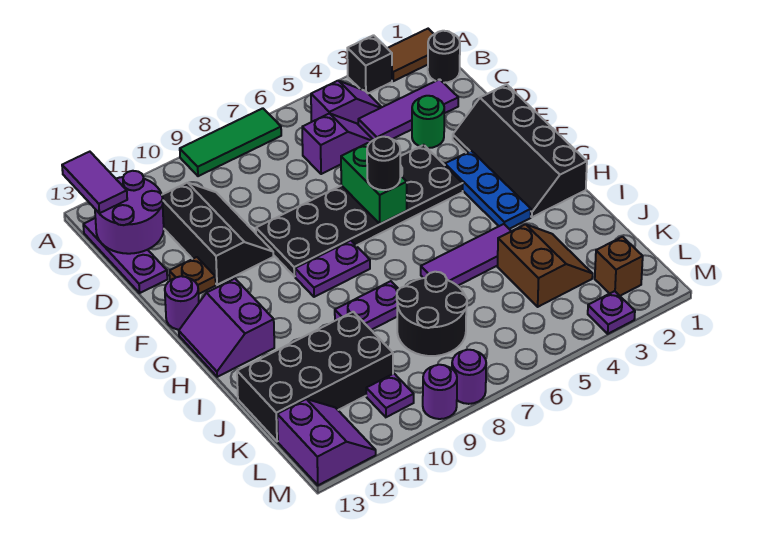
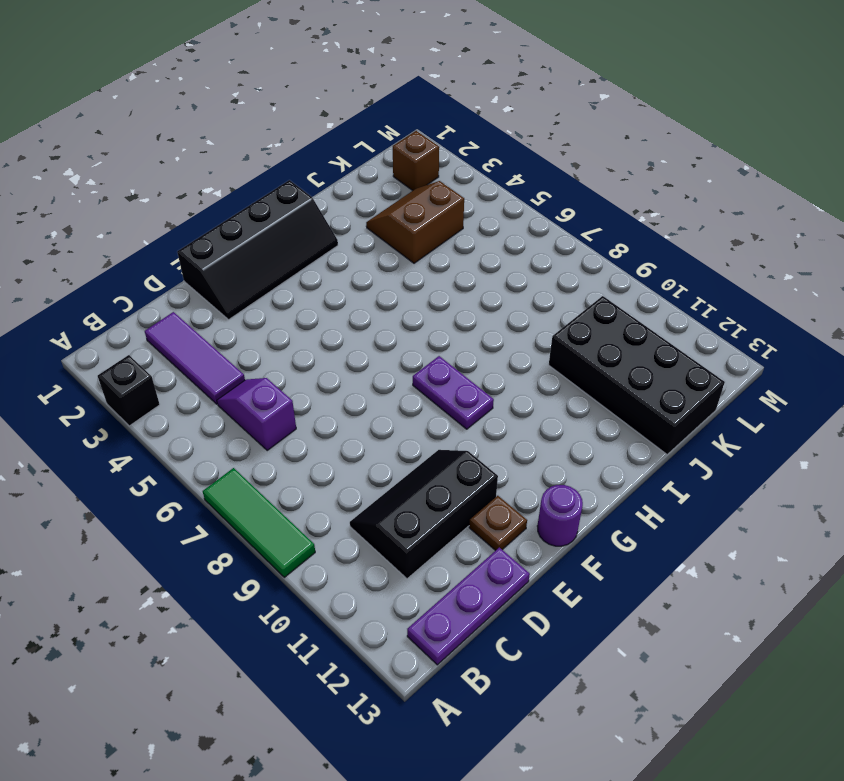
none -> brown 1x2 tile [387,29,434,81]
none -> black 1x1 round brick [428,31,460,83]
none -> purple 1x2 slope [311,81,382,124]
none -> green 1x1 round brick [412,96,444,148]

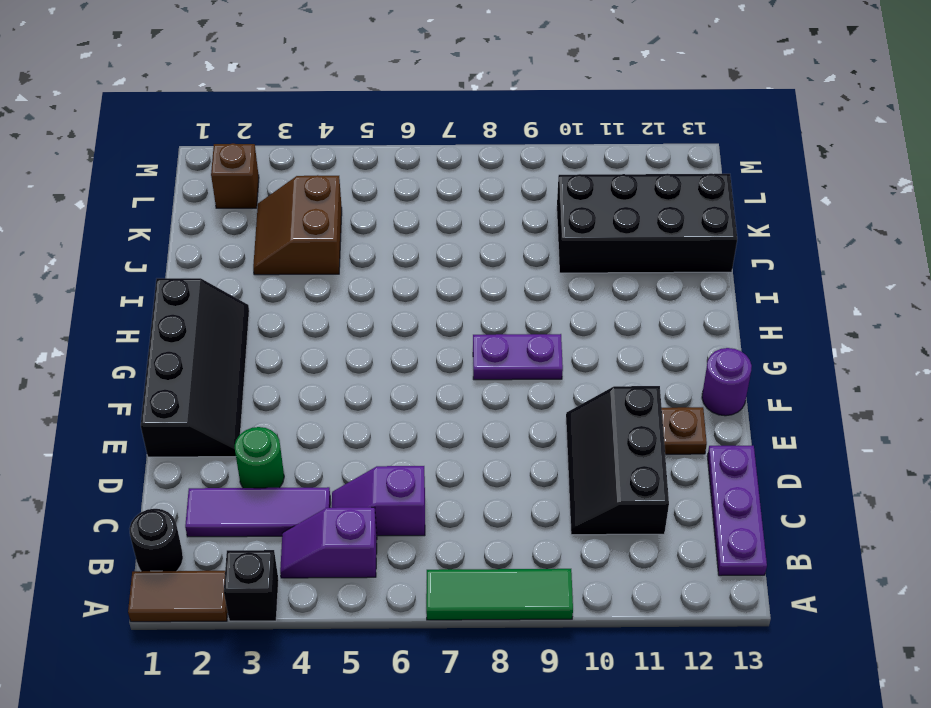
none -> black 2x6 plate [256,145,463,276]
none -> blue 1x3 plate [445,151,531,229]
none -> purple 2x2 slope [179,279,274,377]
none -> purple 1x3 tile [421,224,511,286]

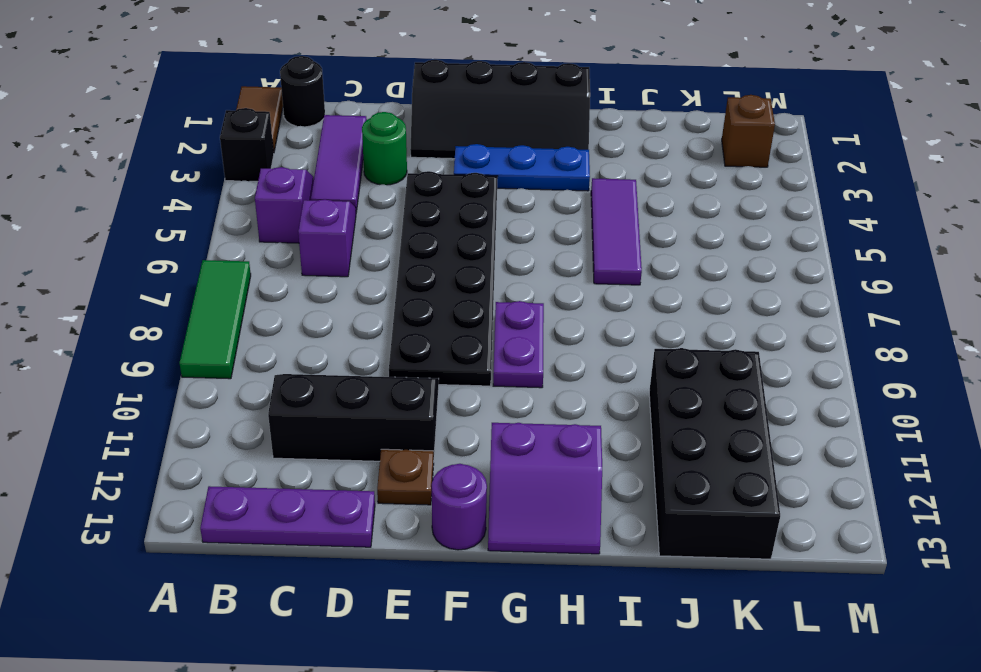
none -> purple 1x2 plate [335,281,399,330]
none -> brown 2x2 slope [497,224,593,307]
none -> black 2x2 round brick [397,272,467,356]
none -> purple 1x1 plate [366,374,414,417]

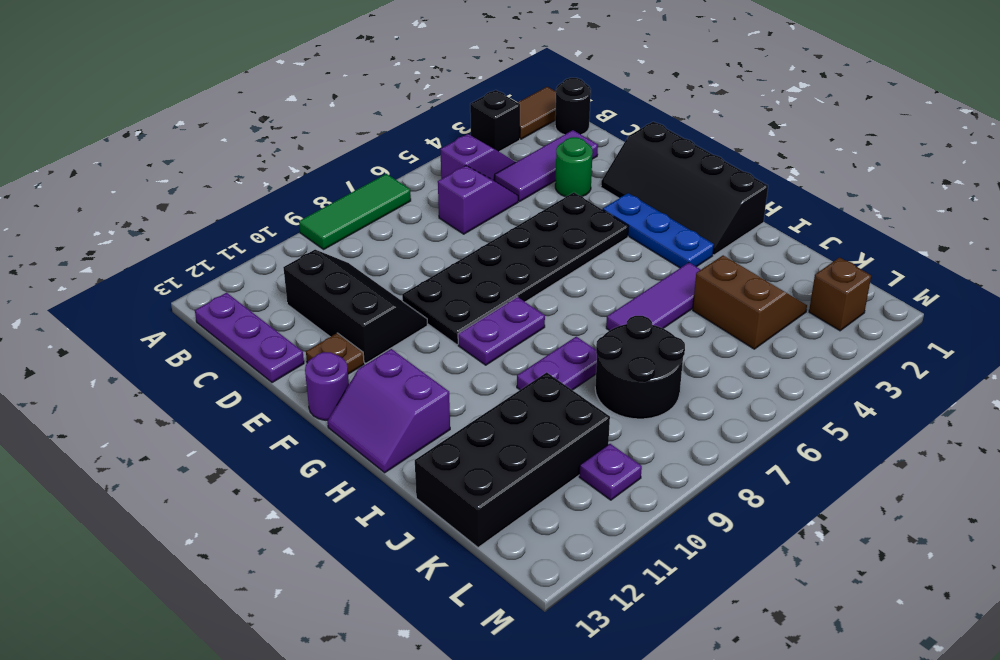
none -> purple 2x2 slope [277,399,376,485]
none -> purple 1x1 plate [588,291,635,334]
none -> purple 1x1 round brick [452,350,486,404]
none -> purple 1x1 round brick [423,365,457,419]

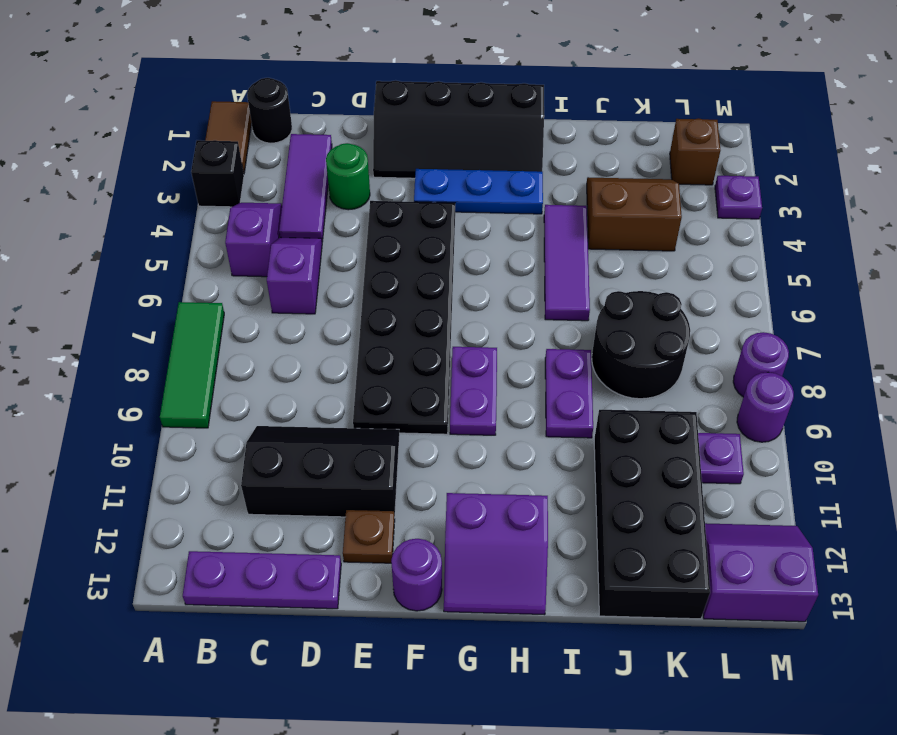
none -> purple 2x2 round brick [95,171,164,254]
none -> green 1x2 brick [341,143,407,224]
none -> purple 1x2 tile [62,152,127,213]
none -> black 1x1 round brick [367,137,400,190]

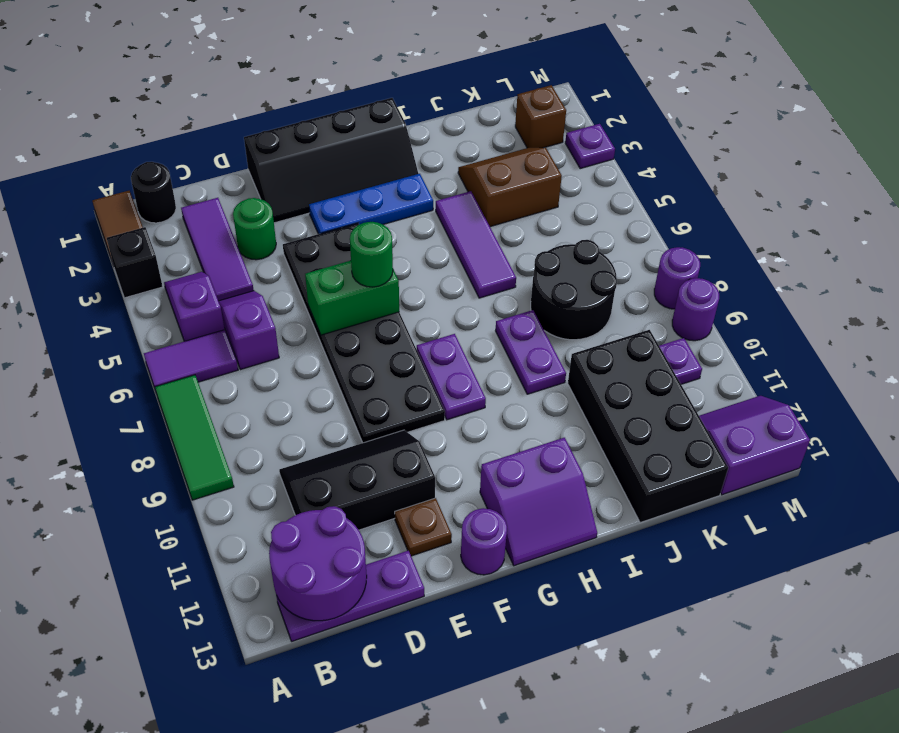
purple 1x2 tile [144,330,238,391] -> purple 1x2 tile moved to [62,152,127,213]
green 1x1 round brick [350,222,393,287] -> black 1x1 round brick [367,137,400,190]

